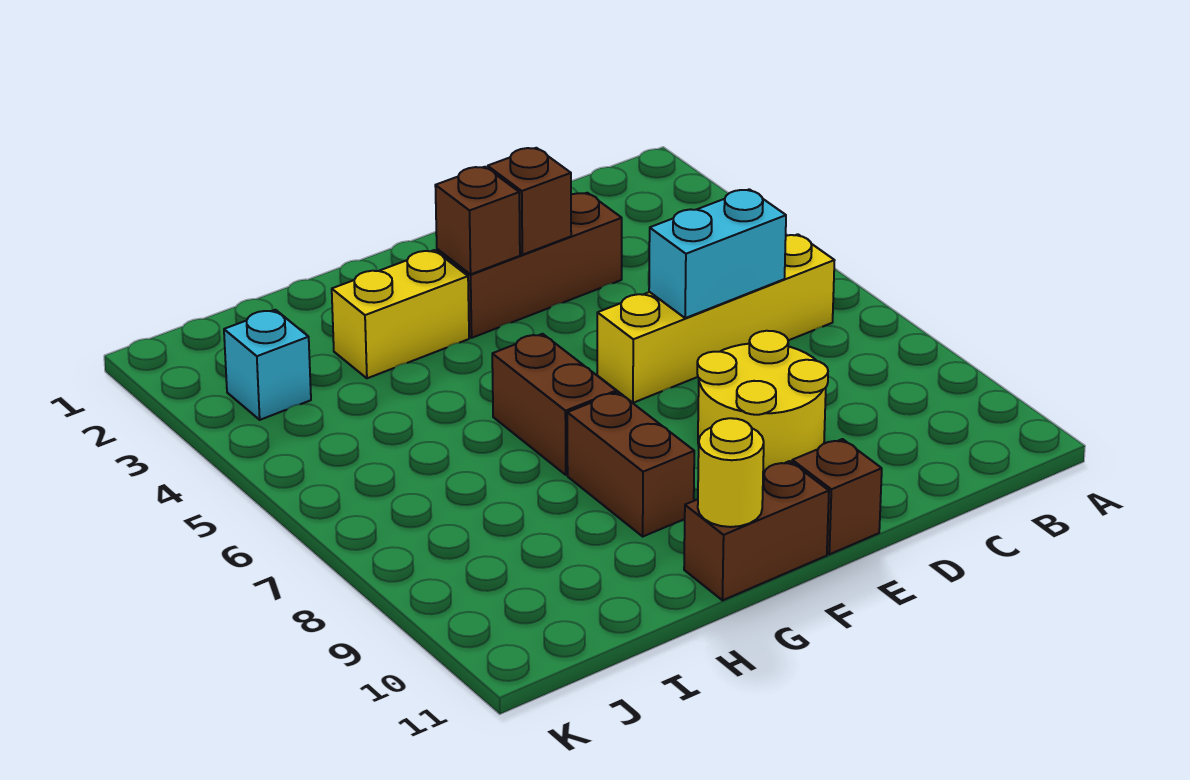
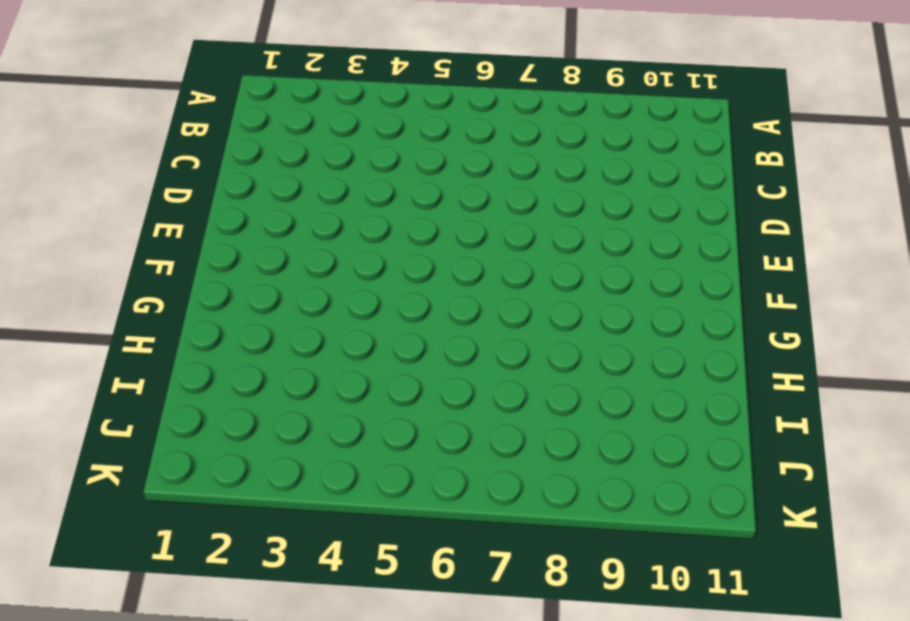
none -> yellow 1x4 brick [597,234,835,403]
none -> brown 1x3 brick [437,193,622,338]
none -> yellow 2x2 round brick [697,331,828,472]

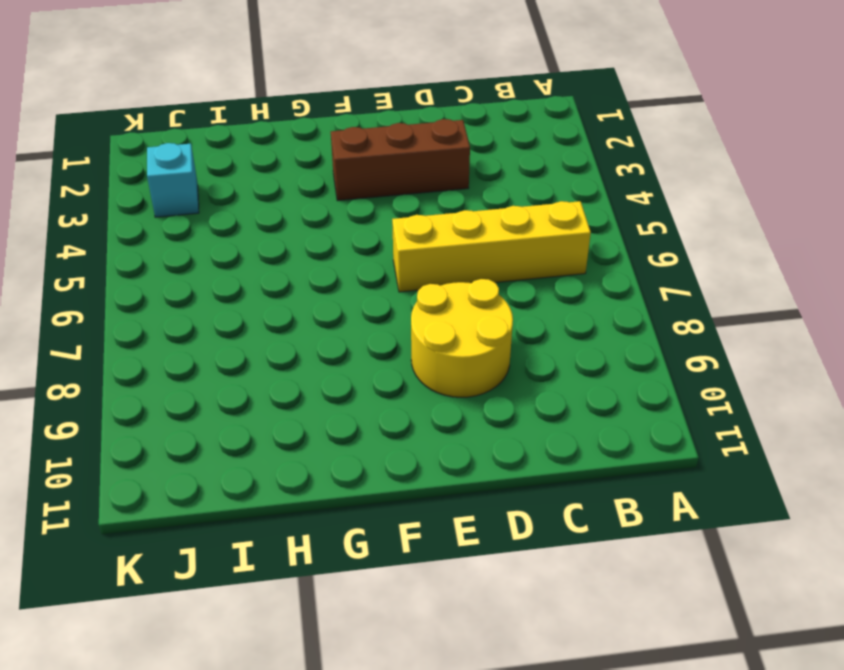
none -> brown 1x1 brick [792,439,882,554]
none -> brown 1x2 brick [684,461,829,600]
none -> yellow 1x2 brick [332,250,469,378]

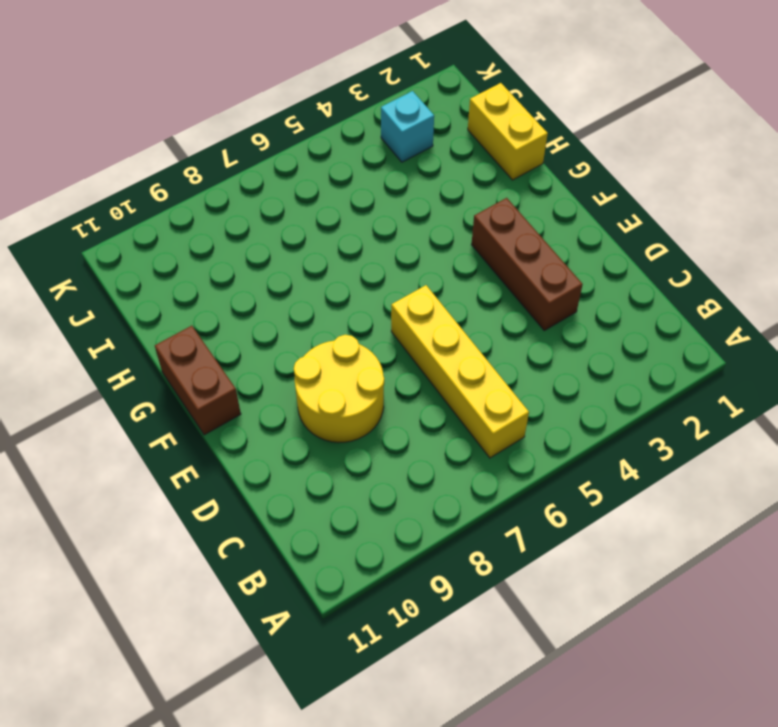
yellow 1x2 brick [468,83,548,180] -> yellow 1x2 brick moved to [332,250,469,378]
none -> brown 1x1 brick [792,439,882,554]
none -> brown 1x2 brick [492,334,616,475]
none -> brown 1x2 brick [567,392,694,536]

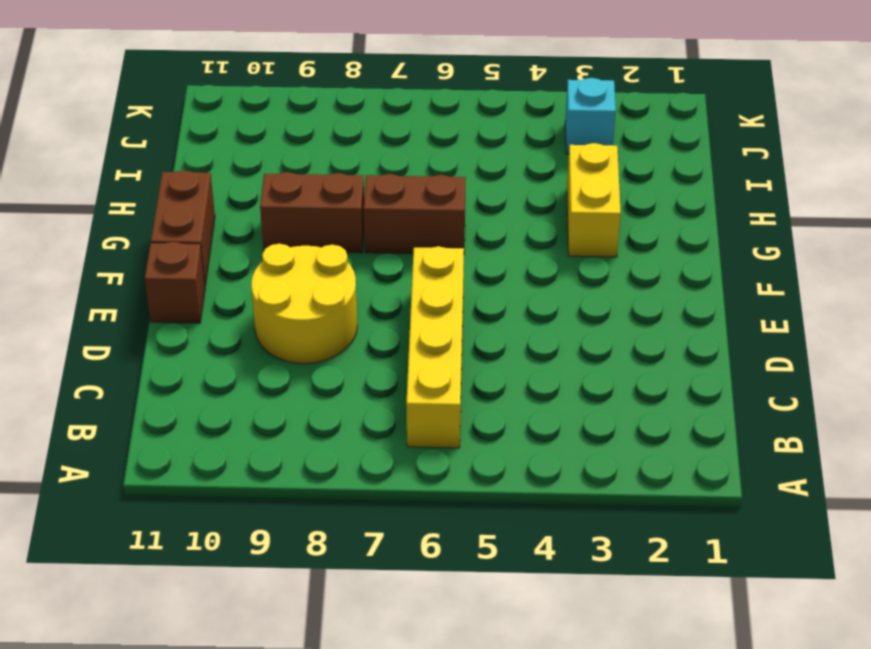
none -> brown 1x3 brick [437,193,622,338]
none -> cyan 1x2 brick [649,189,786,318]
none -> brown 1x1 brick [488,148,571,255]

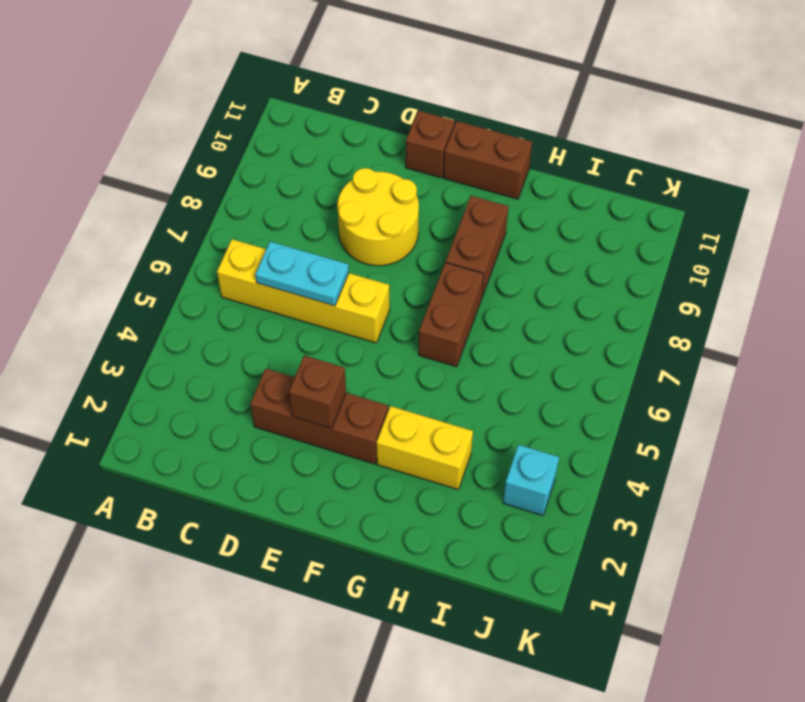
cyan 1x2 plate [255,242,349,306] -> cyan 1x2 brick [649,189,786,318]
none -> brown 1x1 brick [435,167,520,274]
none -> yellow 1x1 round brick [698,418,764,527]

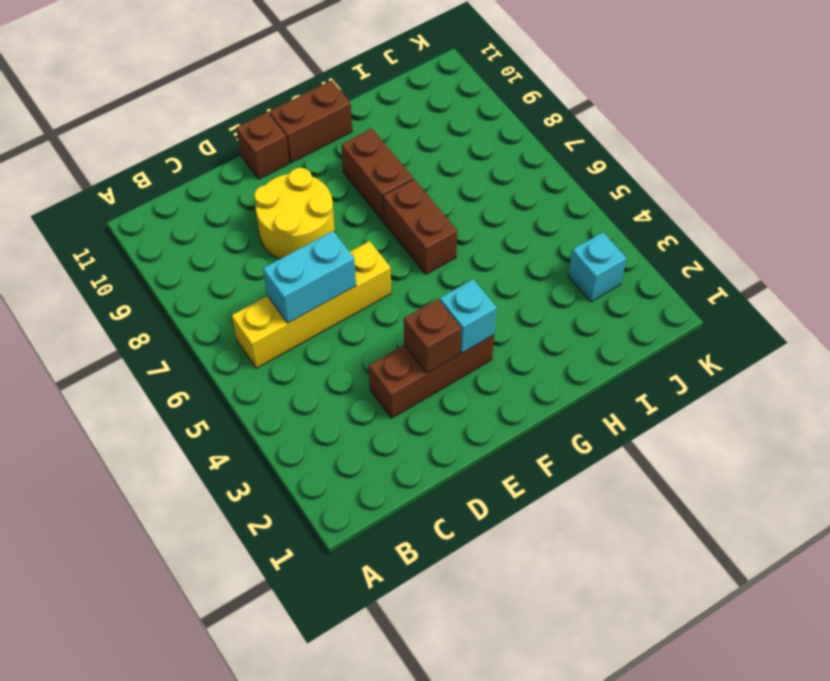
cyan 1x1 brick [440,279,497,353] -> brown 1x1 brick [435,167,520,274]
none -> yellow 1x2 brick [332,250,469,378]
none -> yellow 1x1 round brick [698,418,764,527]

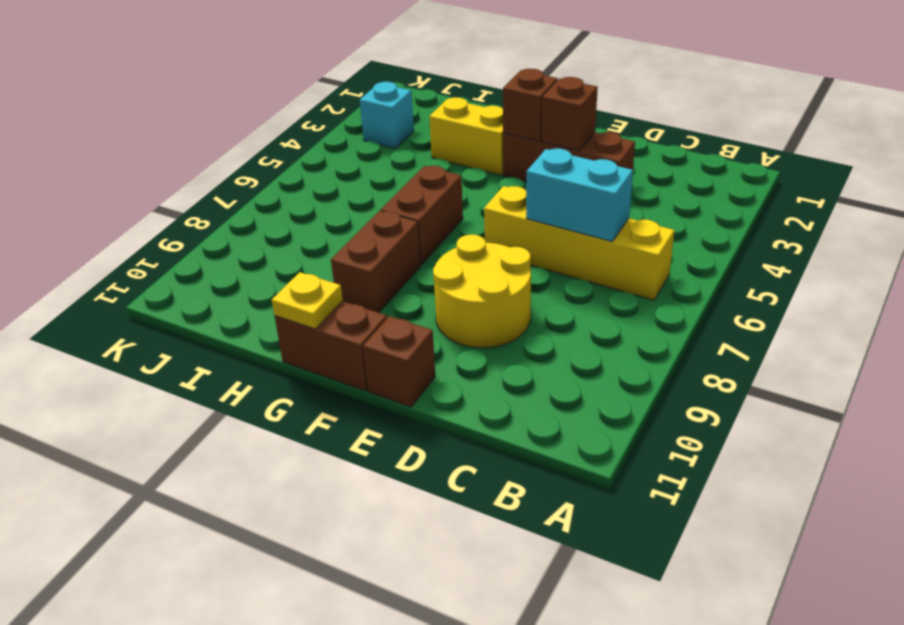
yellow 1x1 plate [272,272,343,329] -> yellow 1x1 round brick [698,418,764,527]

